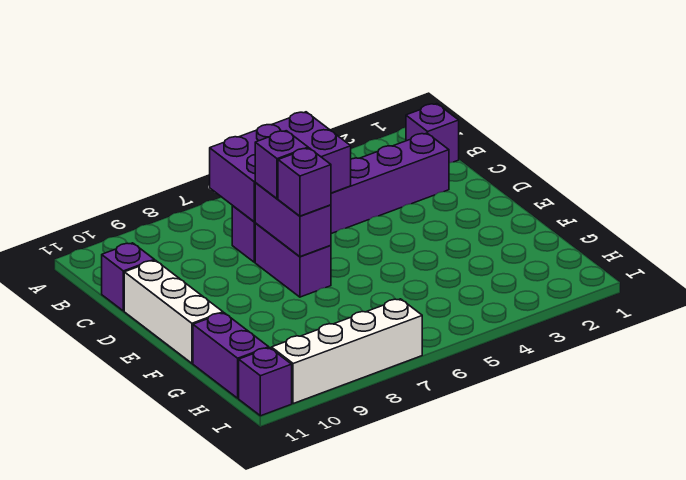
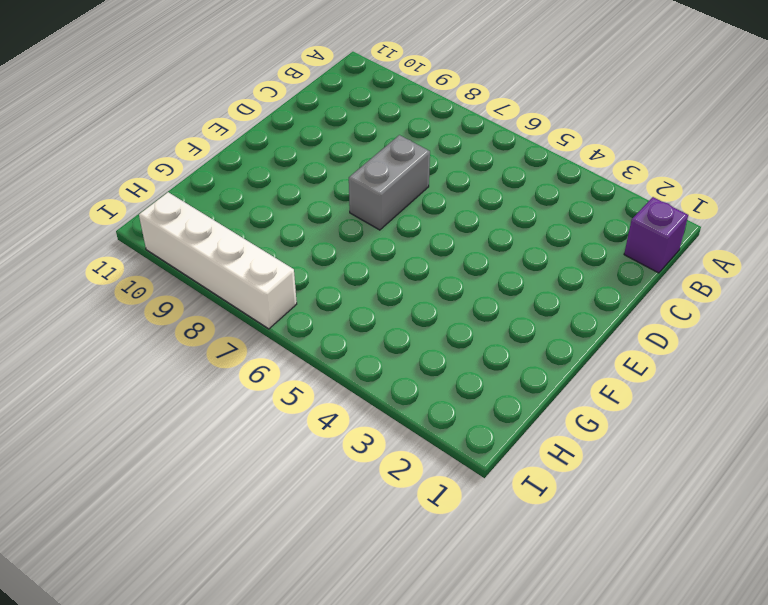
grey 1x2 brick [349,135,430,230] -> purple 1x2 brick [255,223,331,297]
none -> purple 1x6 brick [232,133,449,262]
none -> purple 1x1 brick [102,243,154,311]
none -> white 1x3 brick [124,260,223,363]

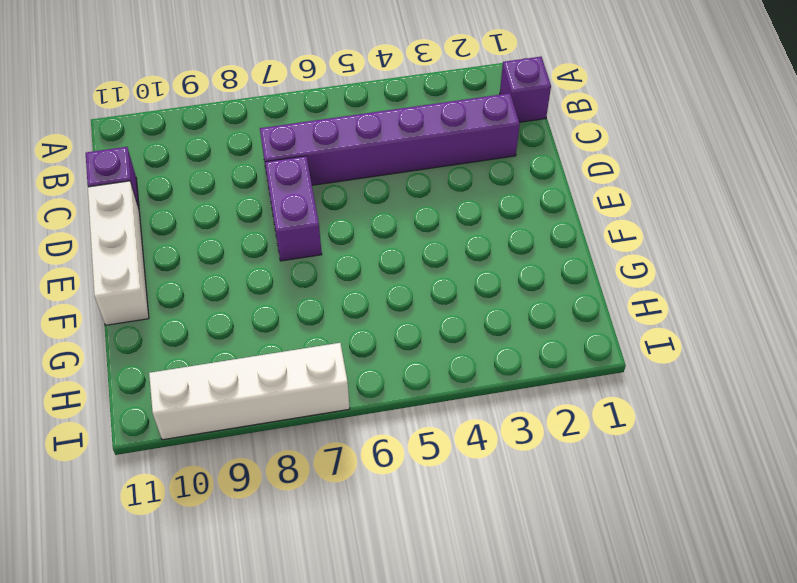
none -> purple 1x2 brick [193,313,269,398]
none -> purple 1x1 brick [239,348,292,416]
none -> purple 2x3 brick [210,112,351,222]

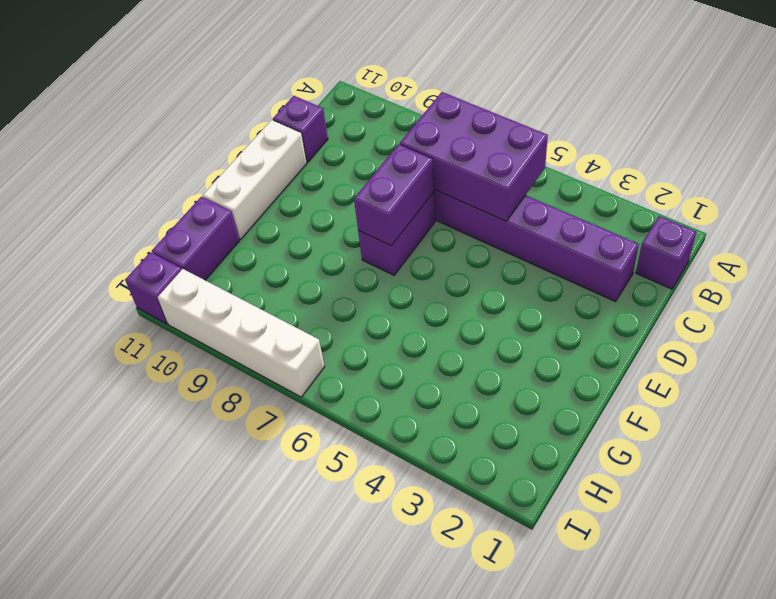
none -> purple 1x1 brick [255,131,308,199]
none -> purple 1x1 brick [278,148,331,216]

